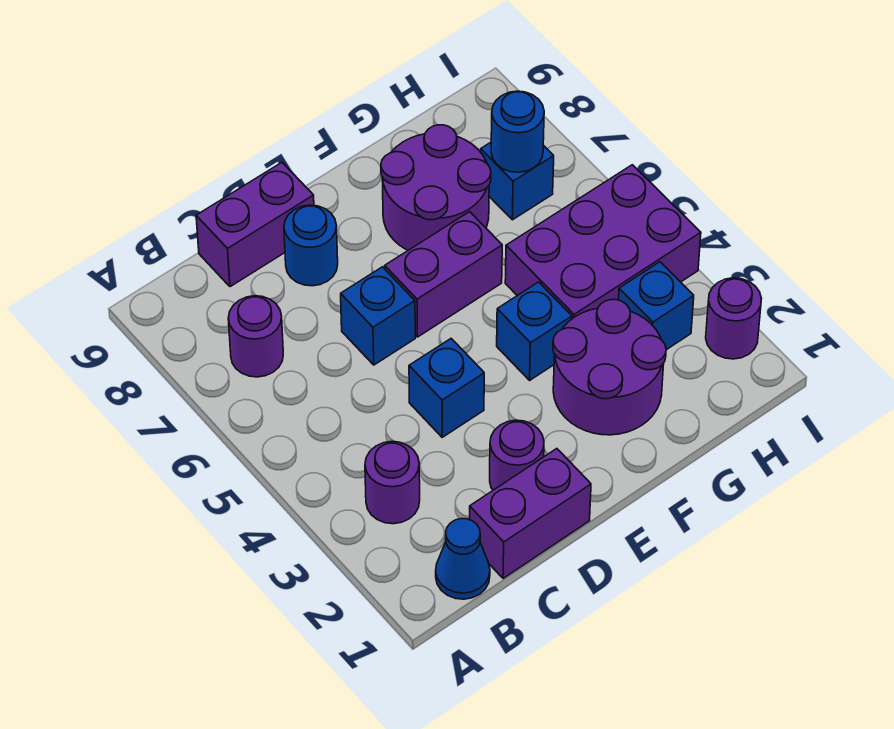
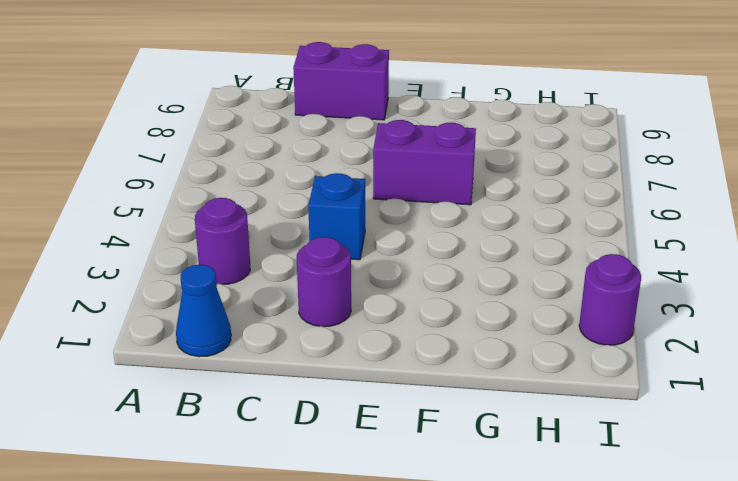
none -> purple 1x1 round brick [228,296,283,377]
none -> purple 1x2 brick [470,449,591,578]
none -> blue 1x1 brick [341,267,415,365]

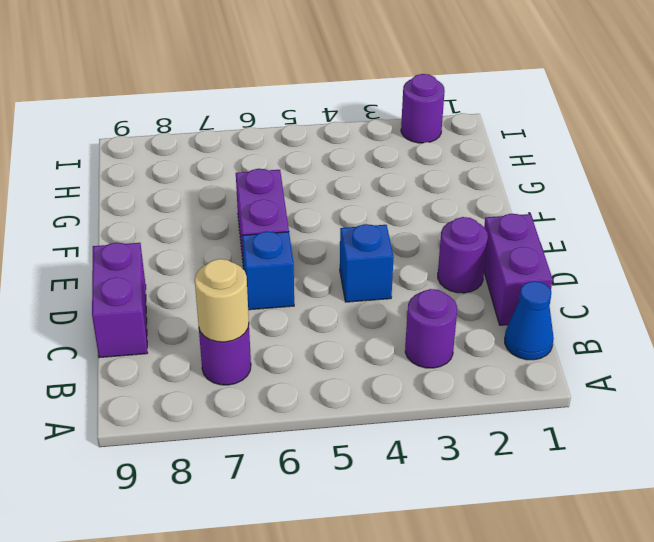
tan 1x1 round brick [195,259,249,342] -> none
none -> blue 1x1 round brick [284,205,338,286]
none -> purple 2x2 round brick [553,300,666,435]
none -> blue 1x1 brick [497,282,572,380]

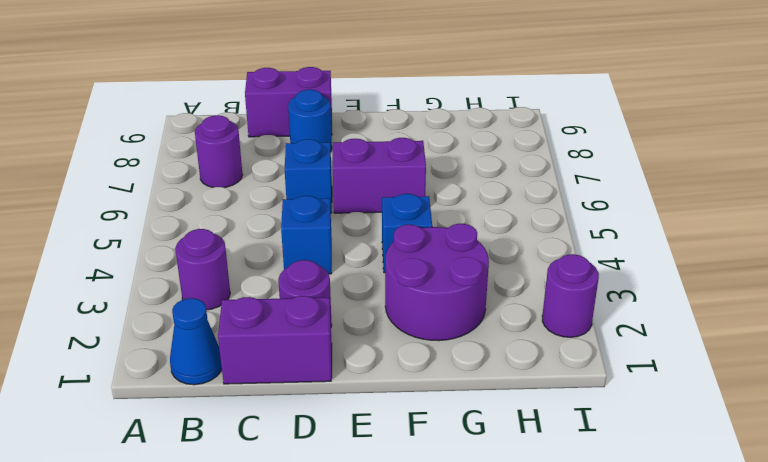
none -> purple 2x2 round brick [381,125,491,250]
none -> purple 2x3 brick [505,165,701,319]
none -> blue 1x1 brick [619,262,694,350]

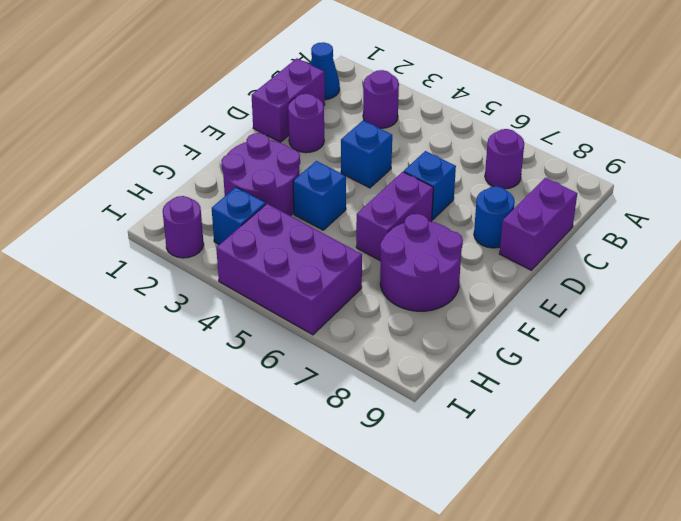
purple 2x3 brick [216,204,362,335] -> purple 2x3 brick turned to [505,165,701,319]
none -> blue 1x1 brick [481,142,554,220]
none -> blue 1x1 round brick [491,91,544,172]

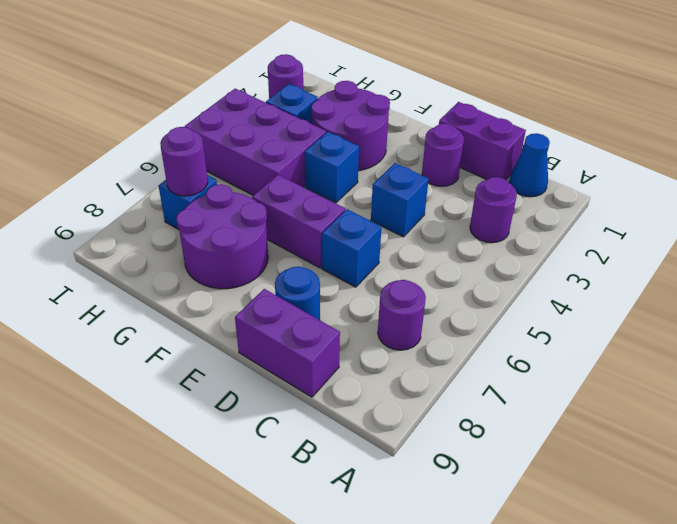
purple 1x1 round brick [160,127,208,196] -> blue 1x1 round brick [491,91,544,172]

